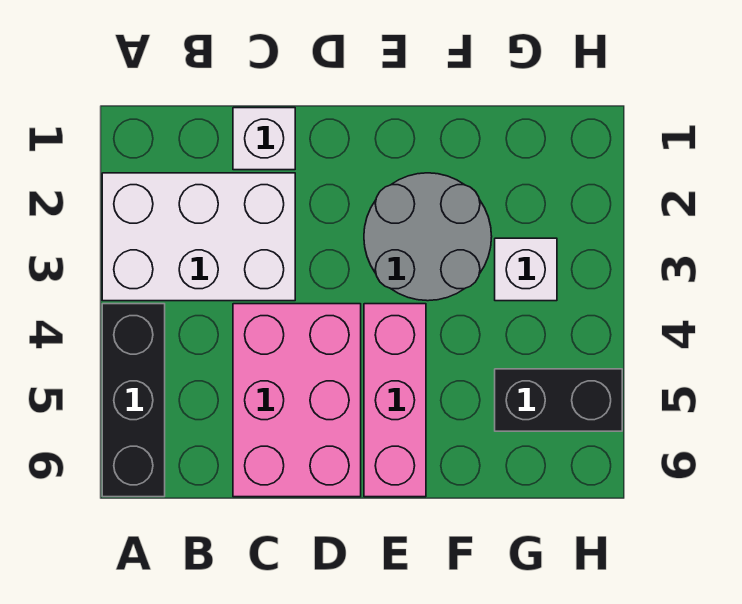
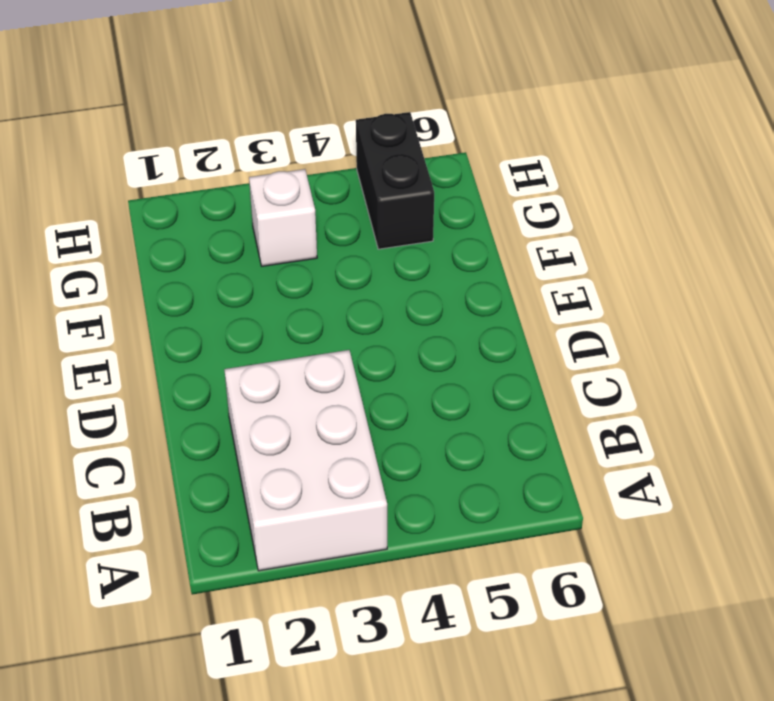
none -> black 1x3 brick [102,304,165,497]
none -> white 1x1 brick [233,108,295,170]

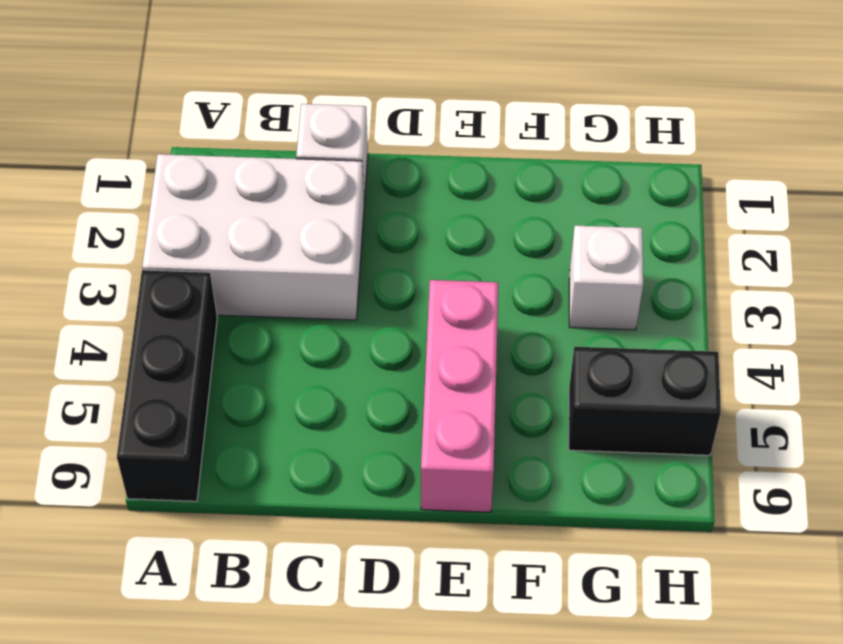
none -> pink 2x3 brick [233,304,361,497]
none -> grey 2x2 round brick [364,173,492,301]

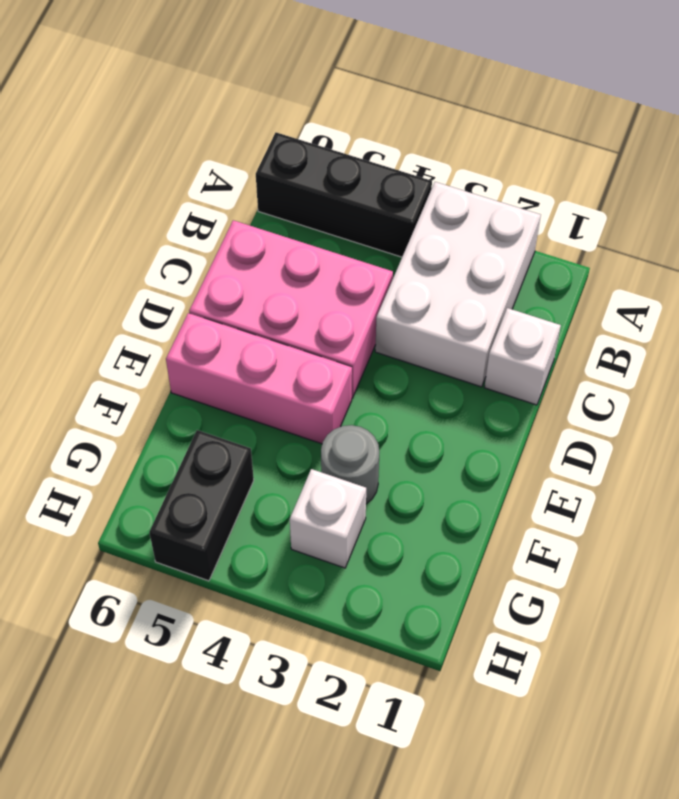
grey 1x1 round brick [321,425,379,504] -> grey 2x2 round brick [364,173,492,301]

